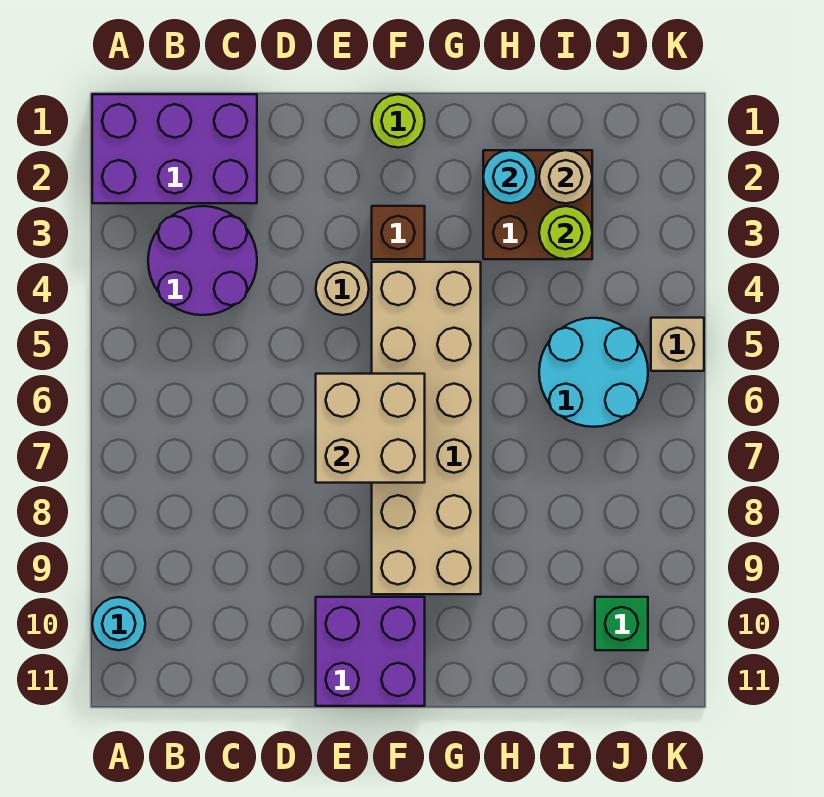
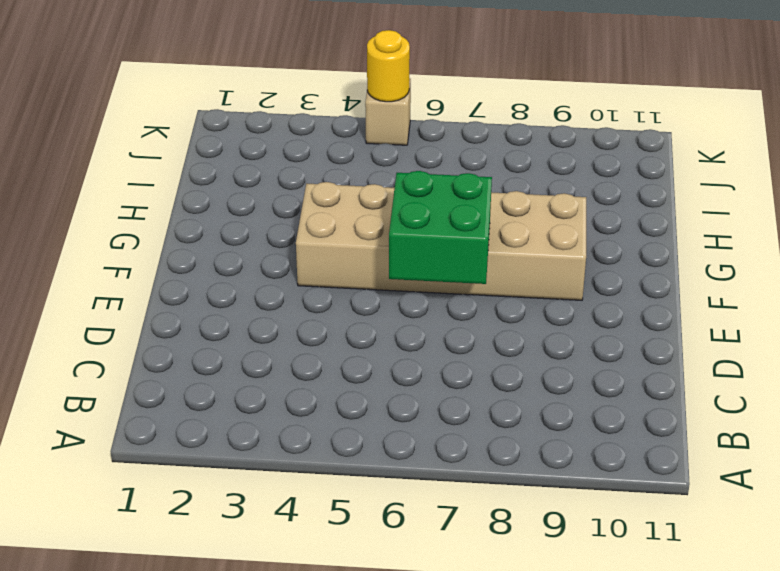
green 2x2 brick [389,171,492,284] -> tan 2x2 brick [316,374,425,483]
yellow 1x1 round brick [367,30,410,102] -> none
none -> purple 2x3 brick [92,94,257,203]
none -> cyan 1x1 round brick [92,597,145,650]
none -> purple 2x2 round brick [148,206,257,315]

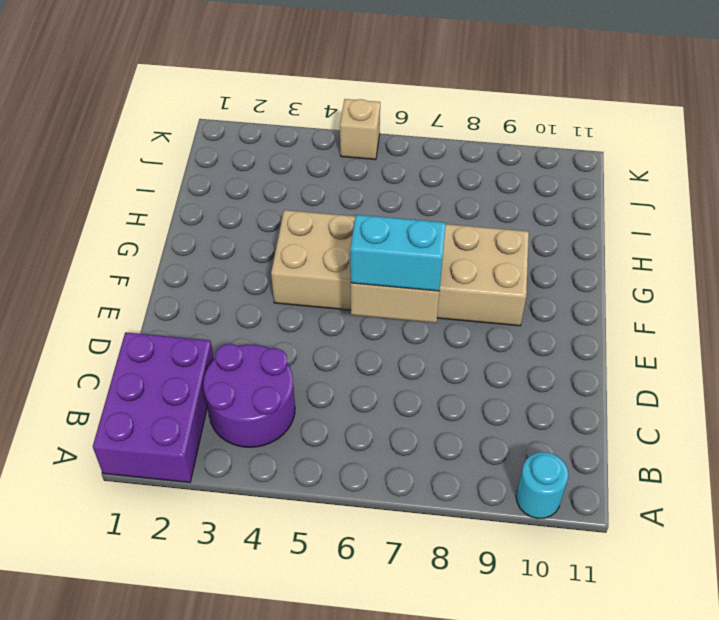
cyan 1x2 brick [350,215,446,291] -> none
none -> tan 1x1 round brick [316,262,369,315]
none -> purple 2x2 brick [316,597,425,706]
none -> lime 1x1 round brick [372,94,425,148]

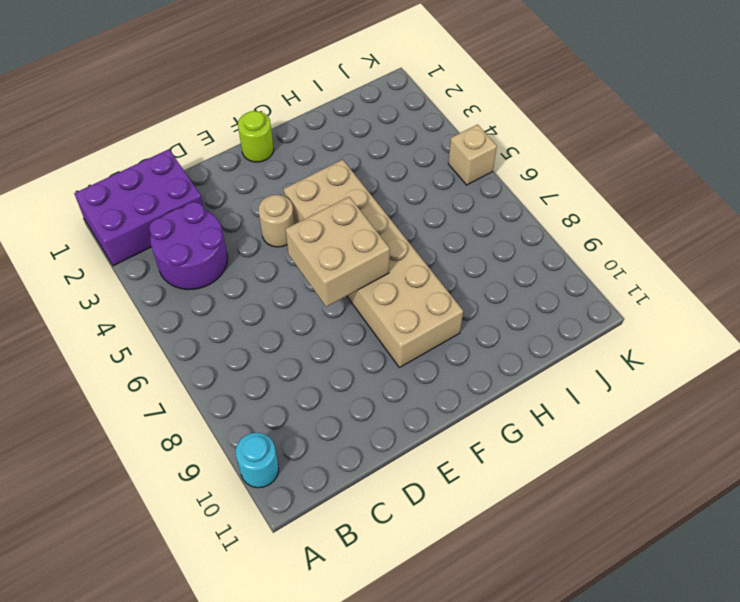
none -> purple 2x2 brick [316,597,425,706]
none -> brown 1x1 brick [372,206,425,259]
none -> brown 2x2 brick [483,150,592,259]

